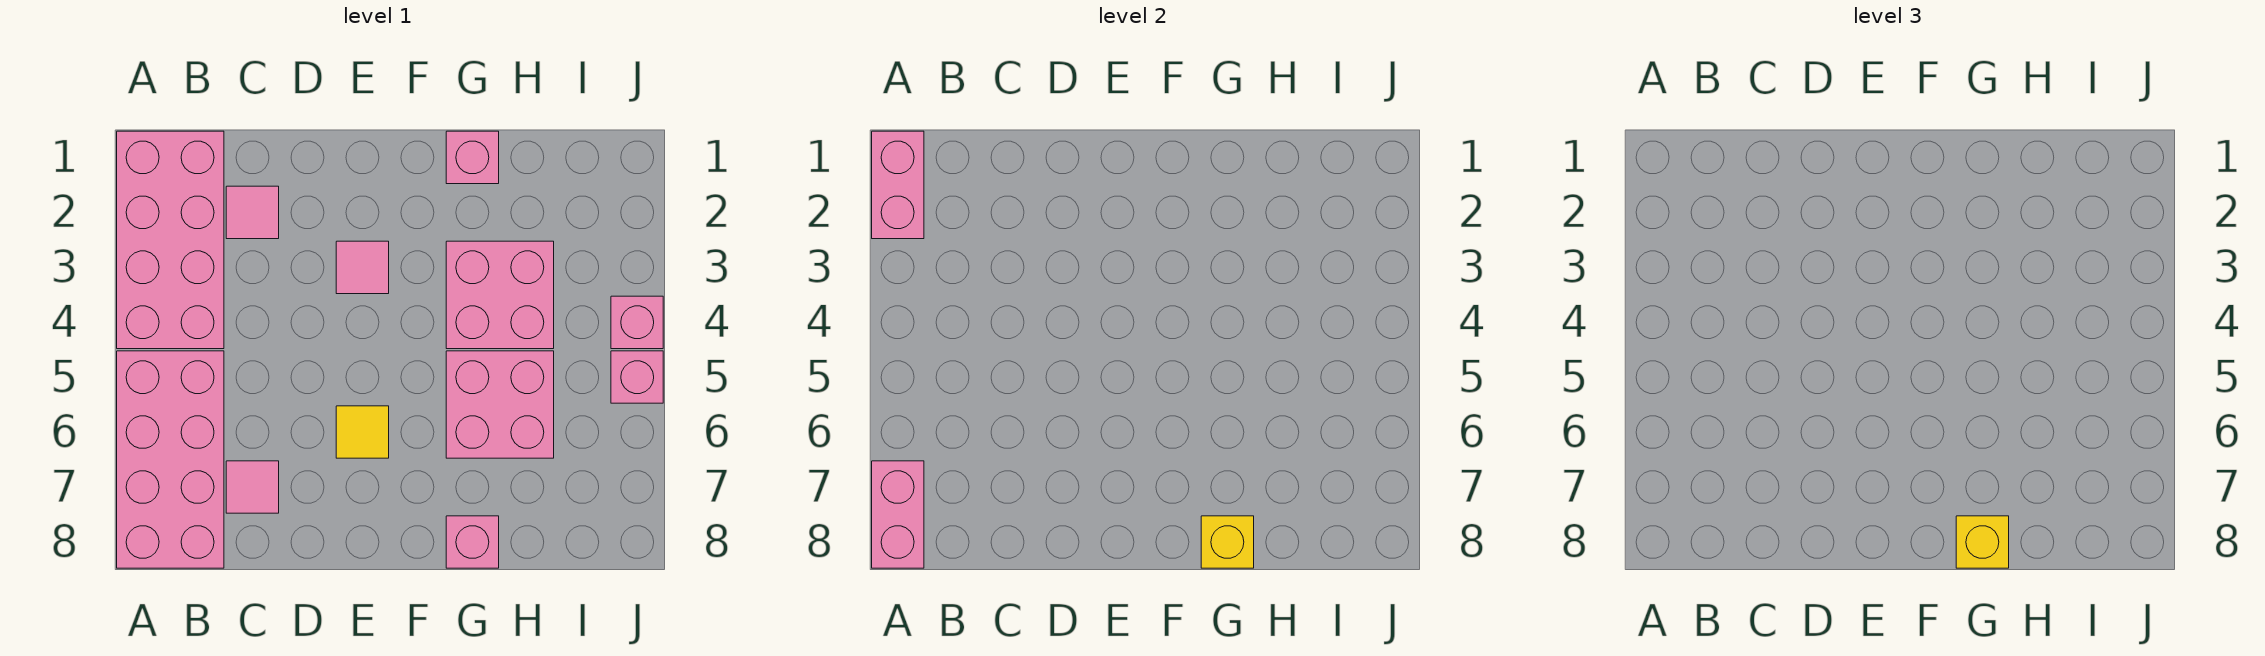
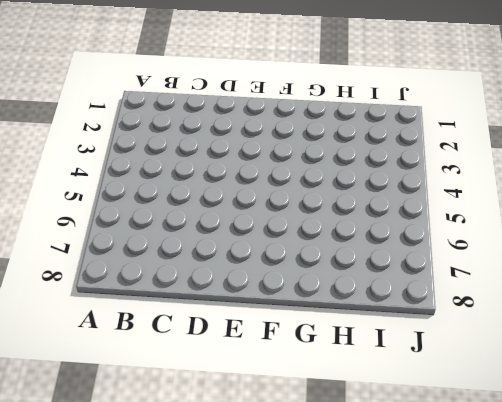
none -> pink 2x4 brick [117,131,224,349]
none -> pink 2x4 brick [117,351,224,568]
none -> pink 1x1 tile [226,186,279,239]

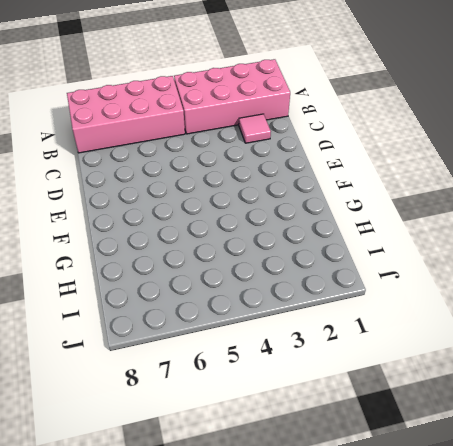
none -> pink 1x1 tile [226,461,279,513]
none -> pink 1x1 tile [336,241,389,294]
none -> yellow 1x1 tile [336,406,389,458]

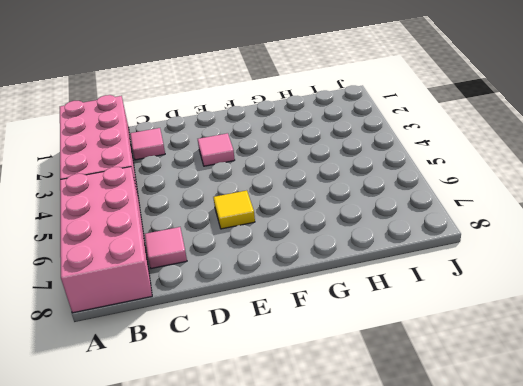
none -> pink 1x1 brick [446,131,499,184]
none -> pink 2x2 brick [446,241,554,349]
none -> pink 2x2 brick [446,351,554,458]

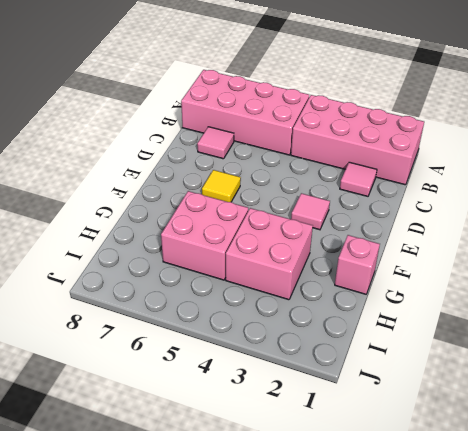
none -> pink 1x1 brick [446,516,499,568]
none -> pink 1x1 brick [611,296,663,349]
none -> pink 1x1 brick [611,351,663,403]

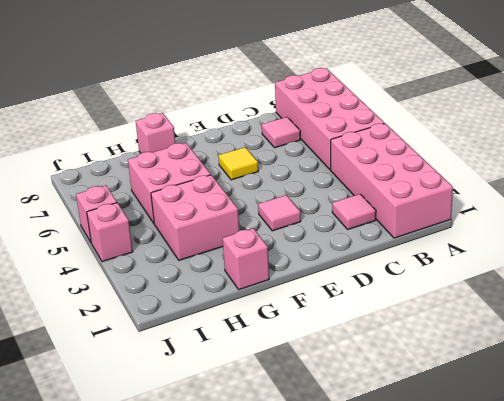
none -> pink 1x2 brick [872,131,924,239]
none -> pink 1x2 brick [872,461,924,568]
none -> yellow 1x1 brick [1201,516,1254,568]

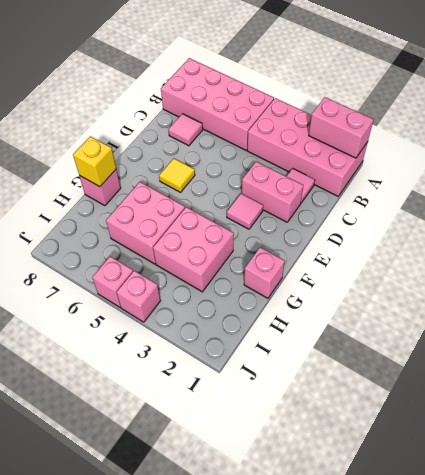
pink 1x2 brick [242,162,303,222] -> pink 1x2 brick moved to [872,461,924,568]
none -> yellow 1x1 brick [1956,516,2009,568]

